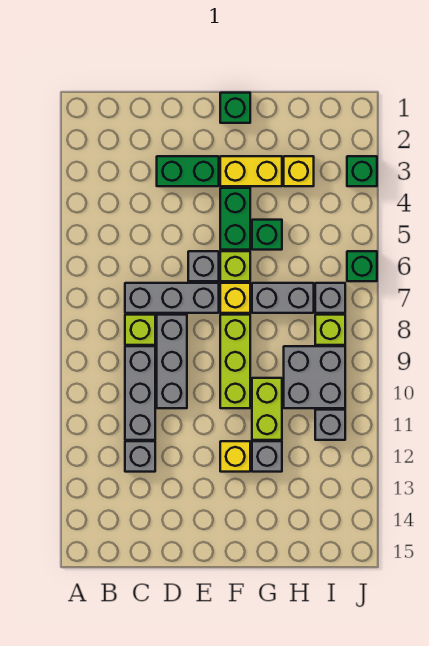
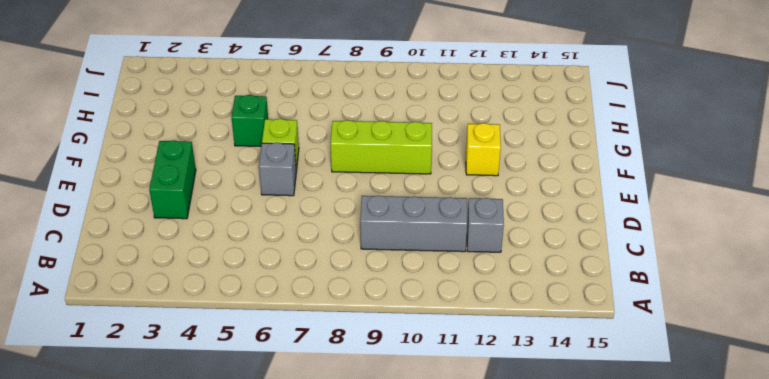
none -> grey 1x3 brick [125,283,219,313]
none -> lime 1x1 brick [125,315,155,345]
none -> grey 1x3 brick [157,315,187,408]

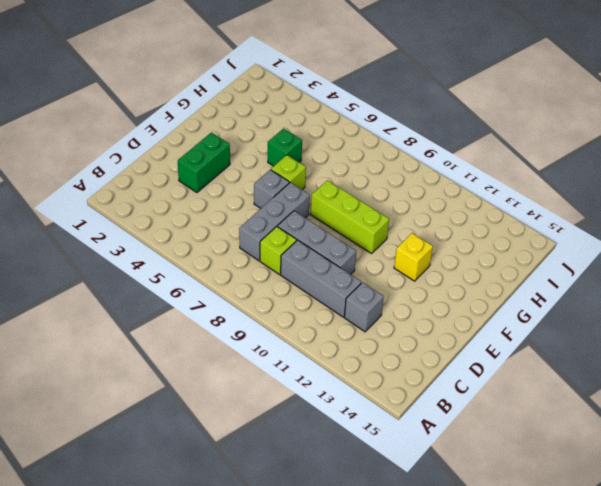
none -> green 1x1 brick [220,93,250,123]
none -> yellow 1x2 brick [220,156,282,186]
none -> green 1x2 brick [220,188,250,250]

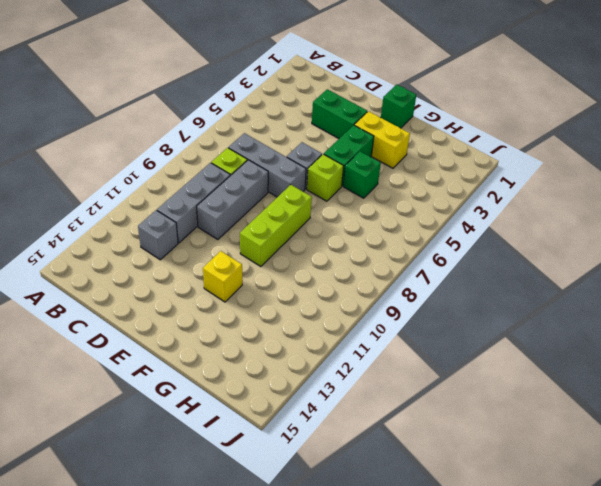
none -> yellow 1x1 brick [220,283,250,313]
none -> grey 1x2 brick [252,283,314,313]
none -> lime 1x2 brick [252,378,282,440]

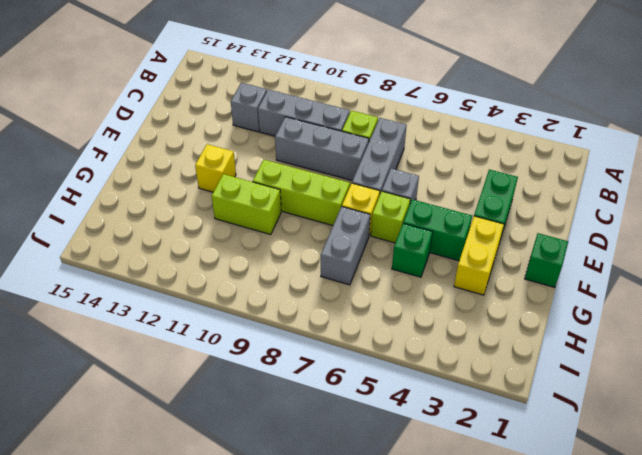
none -> grey 1x1 brick [252,441,282,472]
none -> yellow 1x1 brick [284,156,314,186]
none -> grey 2x2 brick [284,346,345,408]

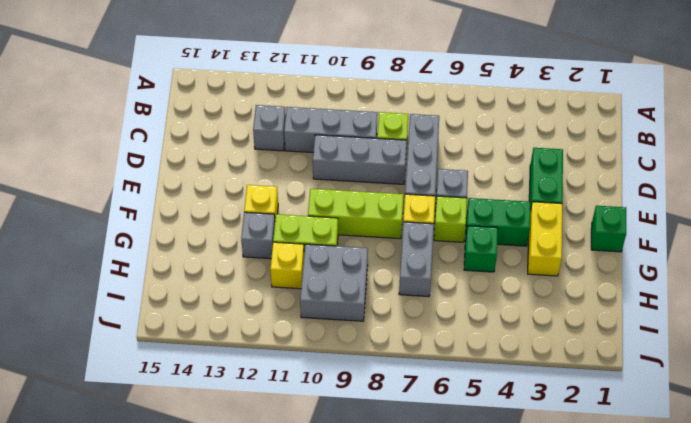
yellow 1x1 brick [270,242,304,289] -> yellow 1x1 brick moved to [284,156,314,186]
none -> grey 1x1 brick [315,283,345,313]
none -> lime 1x1 brick [315,315,345,345]
none -> grey 1x1 brick [315,410,345,440]

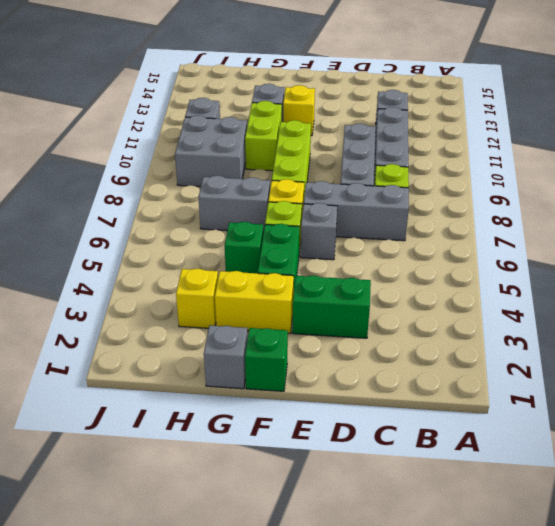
grey 1x1 brick [204,325,248,389] -> grey 1x1 brick moved to [315,283,345,313]
none -> lime 1x1 brick [315,315,345,345]
none -> green 1x1 brick [347,156,377,186]
none -> green 1x1 brick [347,251,377,281]

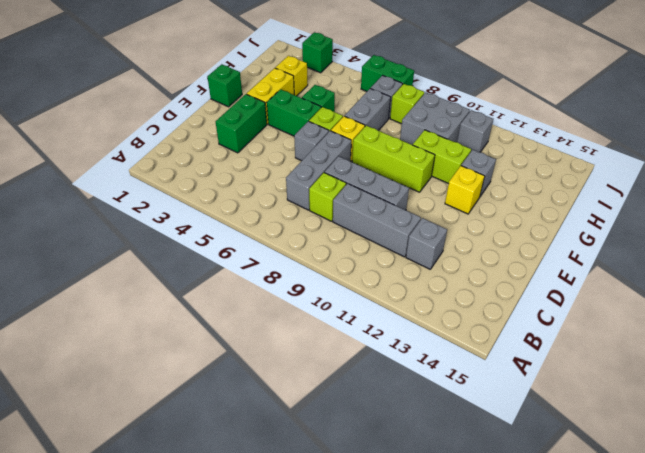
green 1x2 brick [361,55,414,92] -> green 1x1 brick [347,251,377,281]

